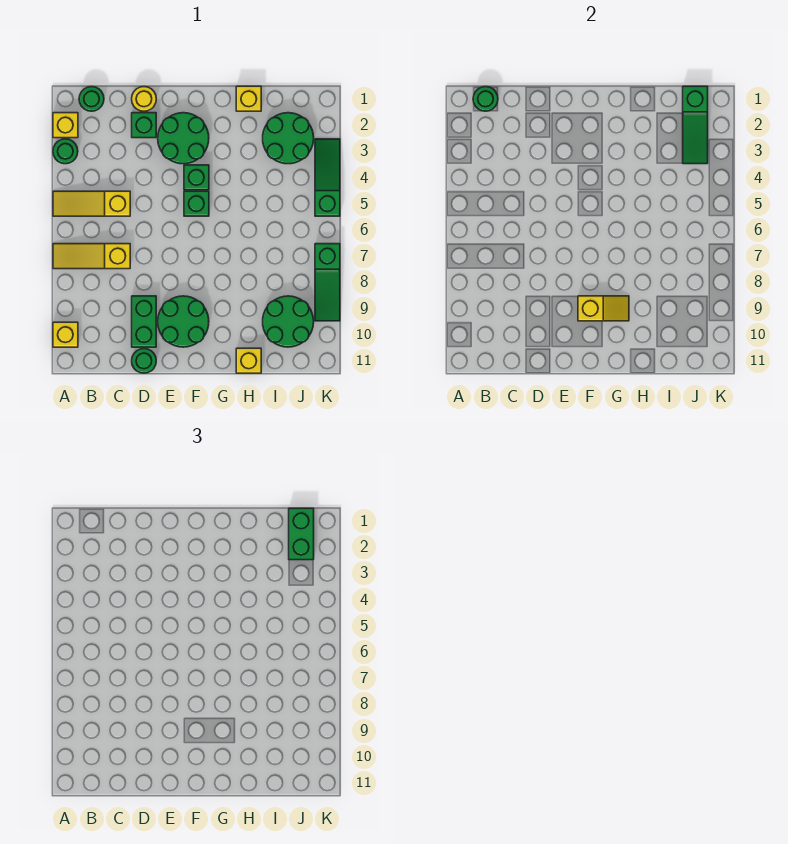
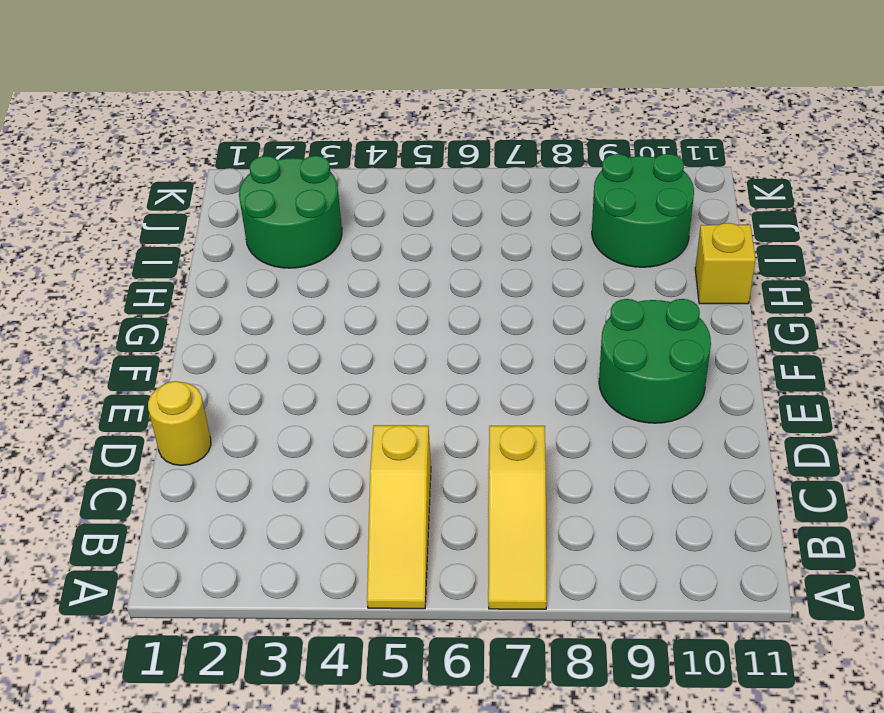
none -> yellow 1x1 brick [53,113,78,138]
none -> green 1x1 round brick [53,139,78,164]
none -> yellow 1x1 brick [53,322,78,347]

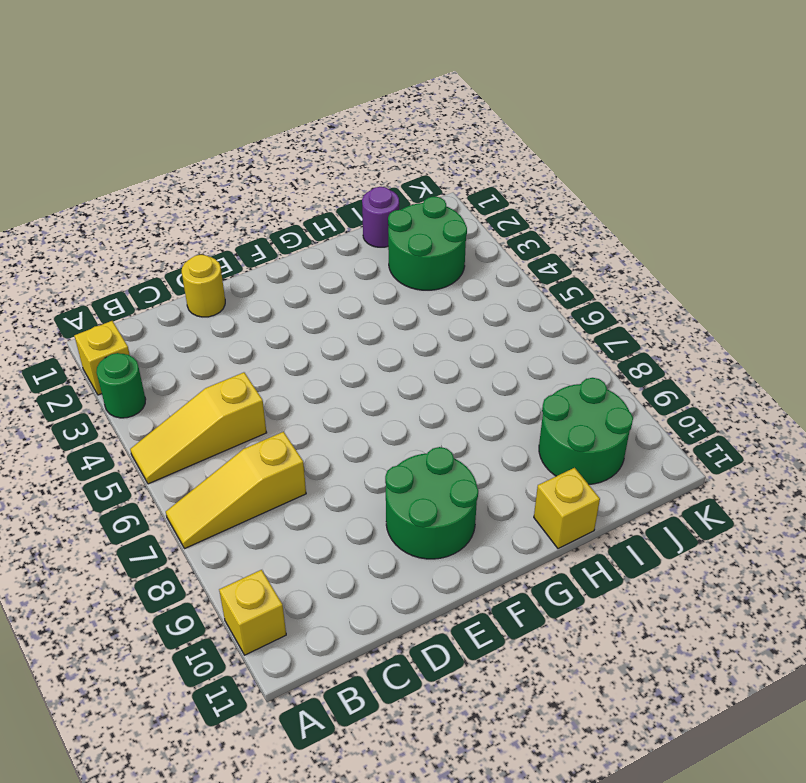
purple 1x1 round brick [362,187,399,247] -> none
none -> green 1x1 round brick [79,87,104,111]
none -> green 1x1 brick [132,113,156,138]
none -> green 1x2 brick [132,296,156,347]

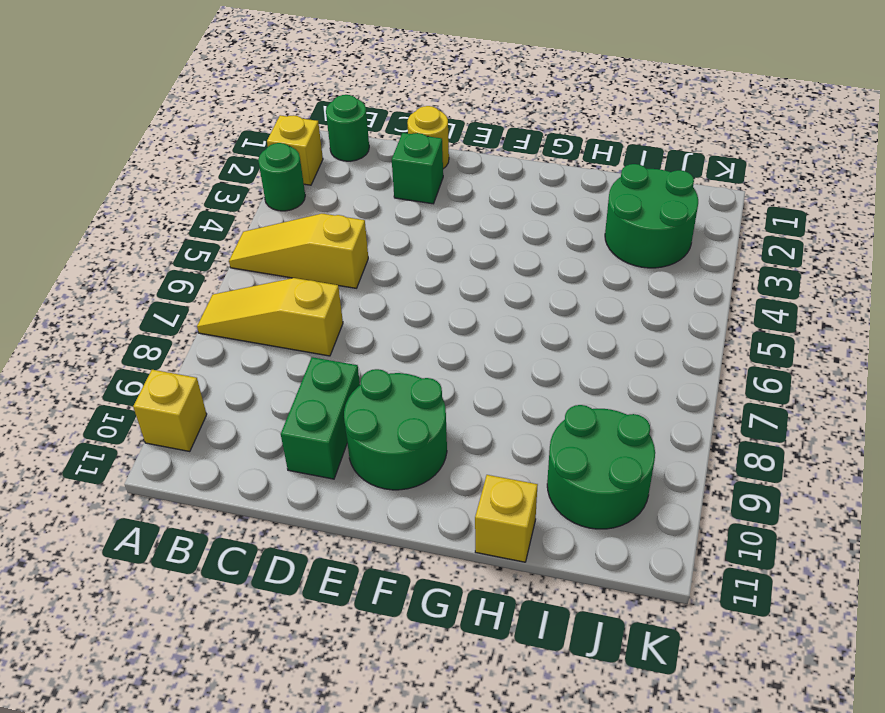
none -> green 1x1 round brick [132,349,156,373]
none -> green 2x2 round brick [158,113,209,164]
none -> green 1x1 brick [184,165,209,190]

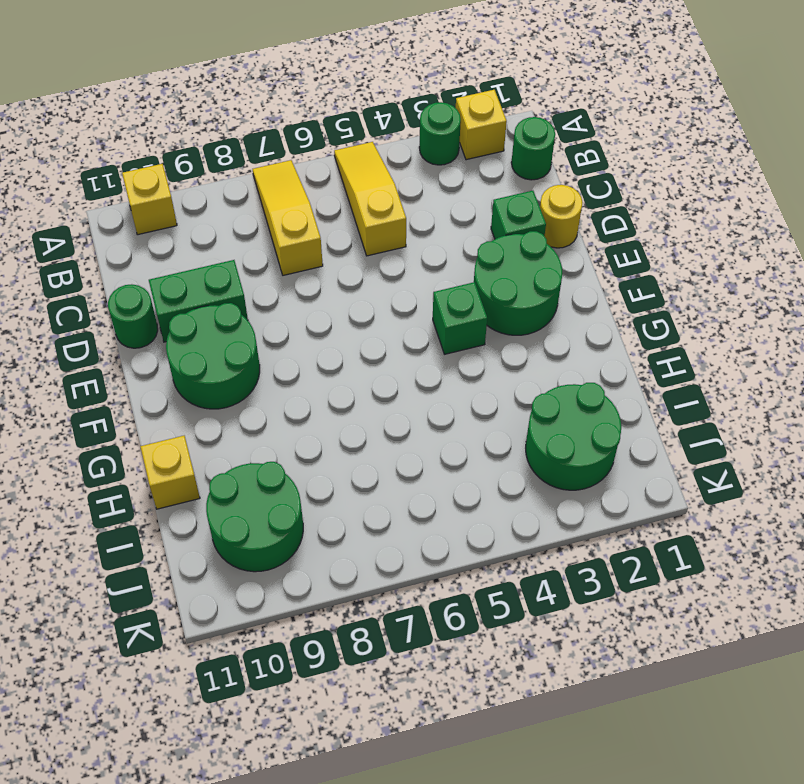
none -> green 1x1 brick [184,191,209,216]
none -> yellow 1x1 brick [236,86,261,111]
none -> green 1x3 slope [315,139,340,216]

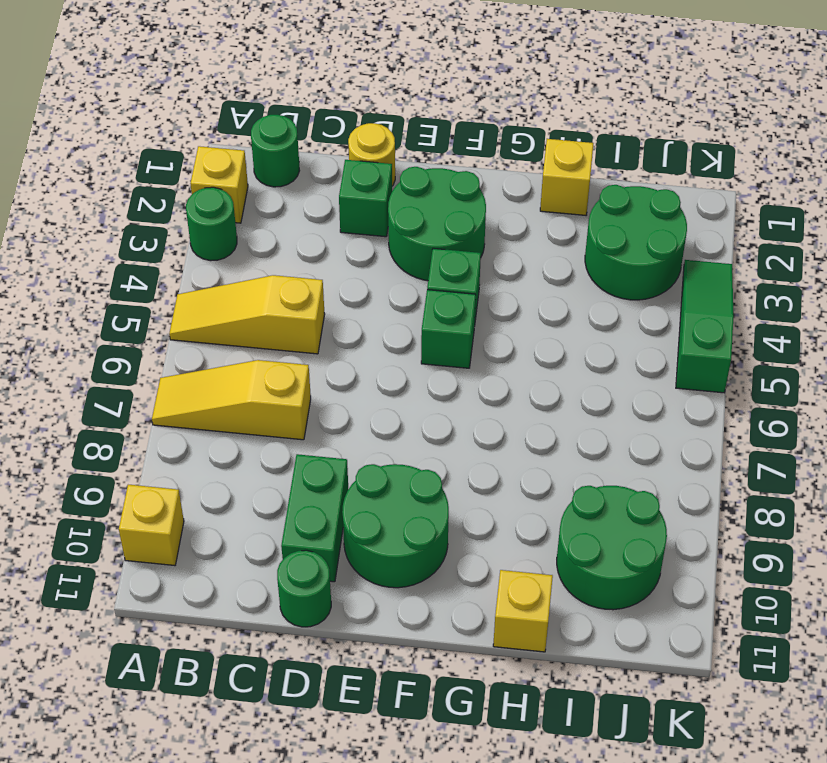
none -> green 1x3 slope [315,244,340,321]
none -> green 1x1 round brick [473,87,498,111]
none -> yellow 1x2 slope [578,296,629,321]

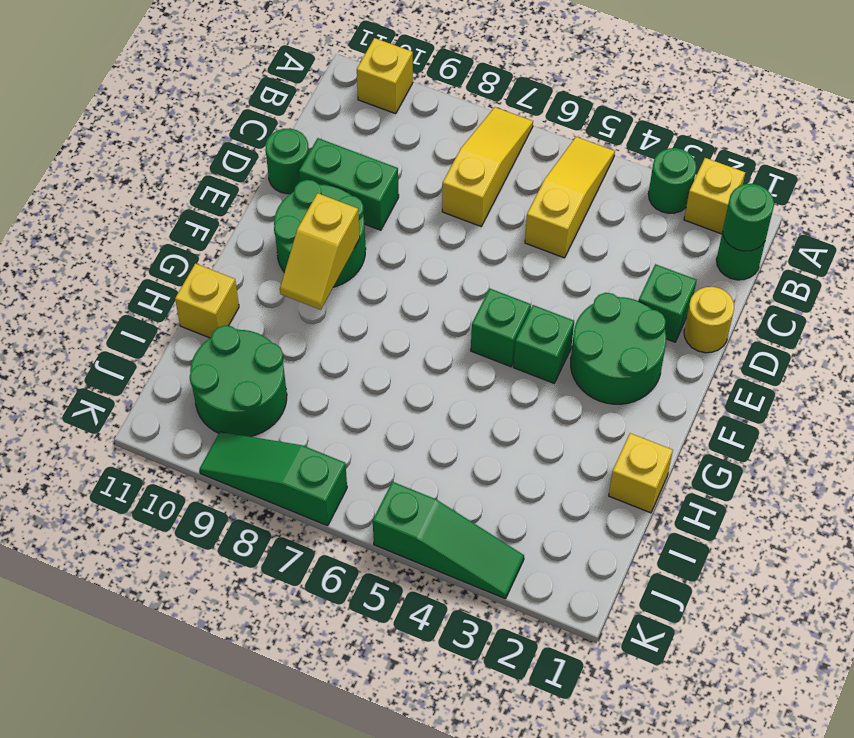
none -> green 2x2 round brick [263,113,314,164]
none -> green 1x3 slope [683,86,708,164]
none -> green 1x2 brick [289,508,314,560]

